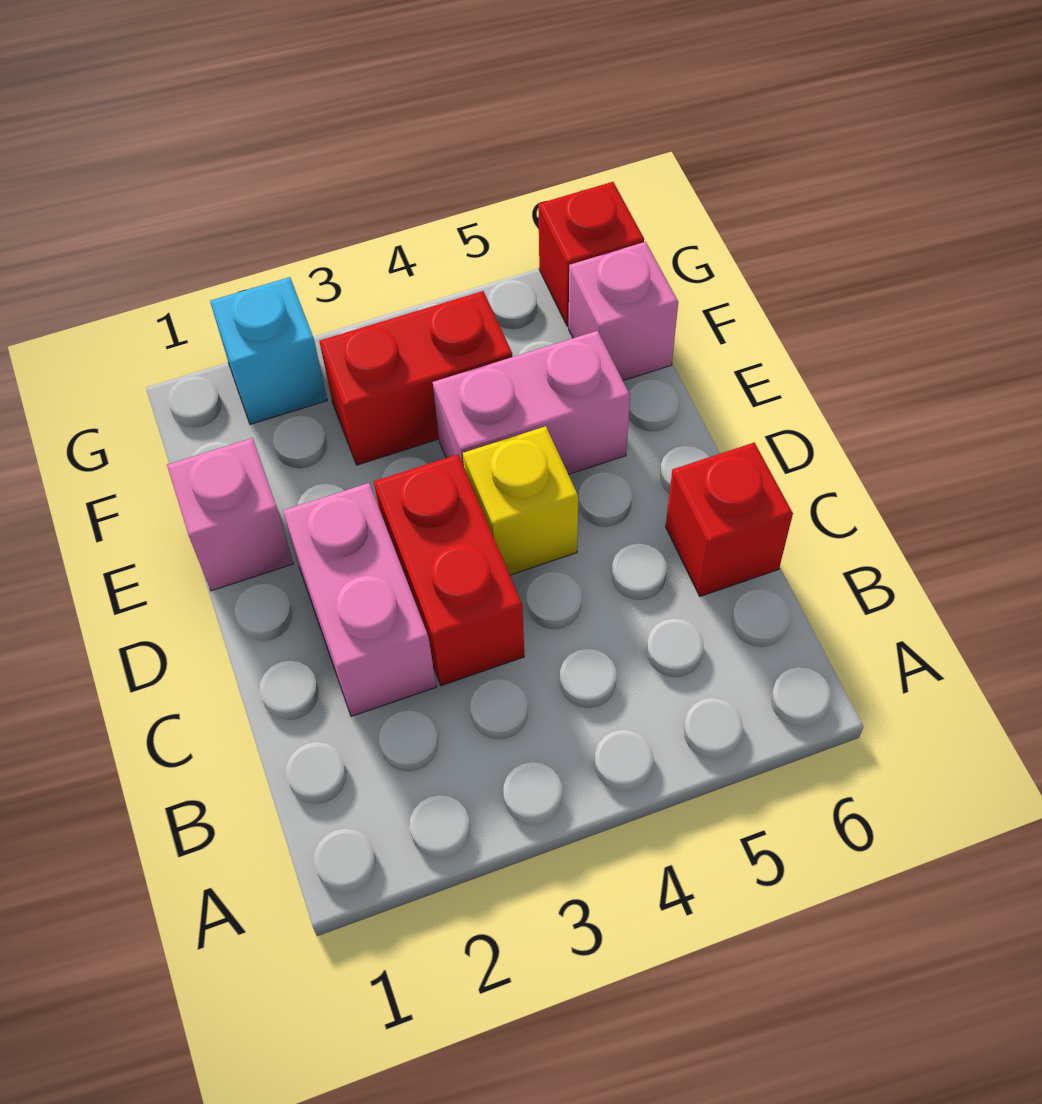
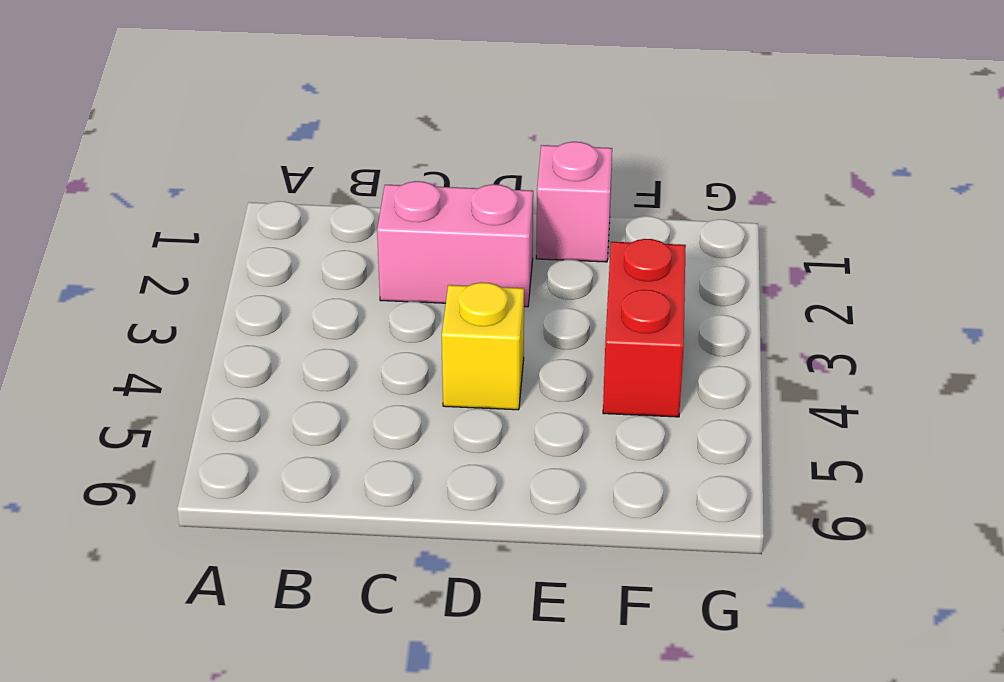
none -> red 1x2 brick [374,455,524,686]
none -> red 1x1 brick [666,443,793,596]

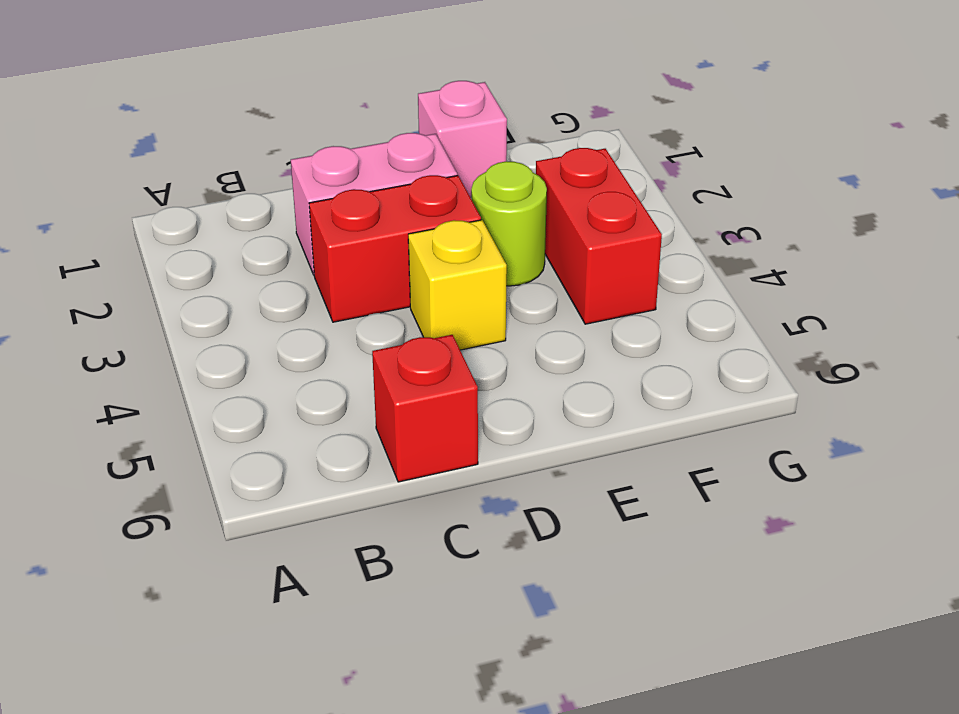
lime 1x1 round brick [471,161,547,286] -> none
none -> pink 1x2 brick [433,331,630,474]
none -> pink 1x1 brick [569,242,678,381]

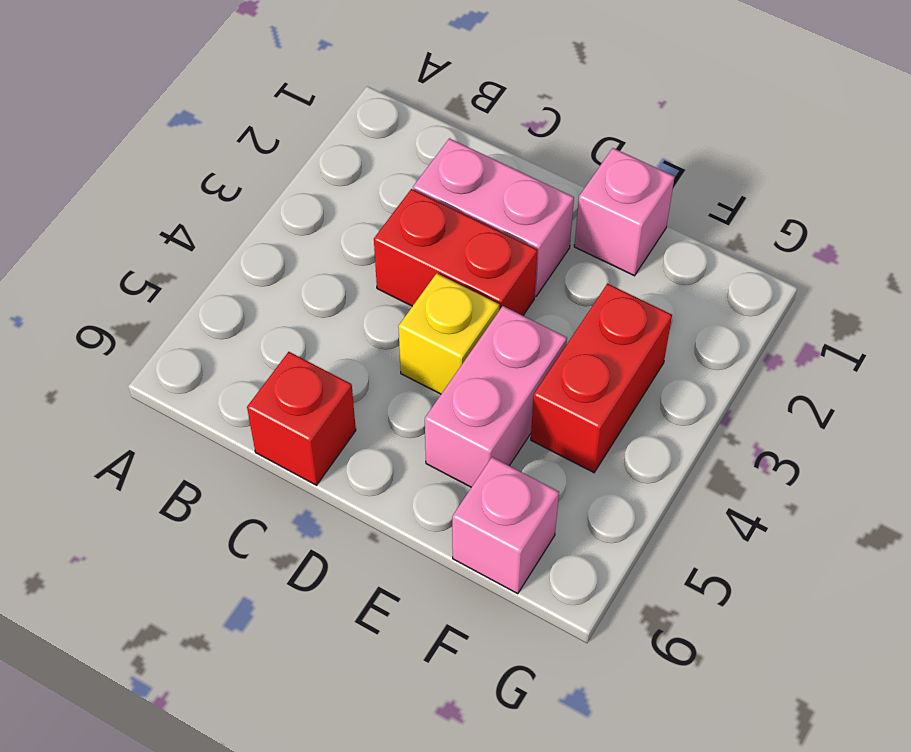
none -> cyan 1x1 brick [210,277,327,424]
none -> red 1x1 brick [538,182,644,326]

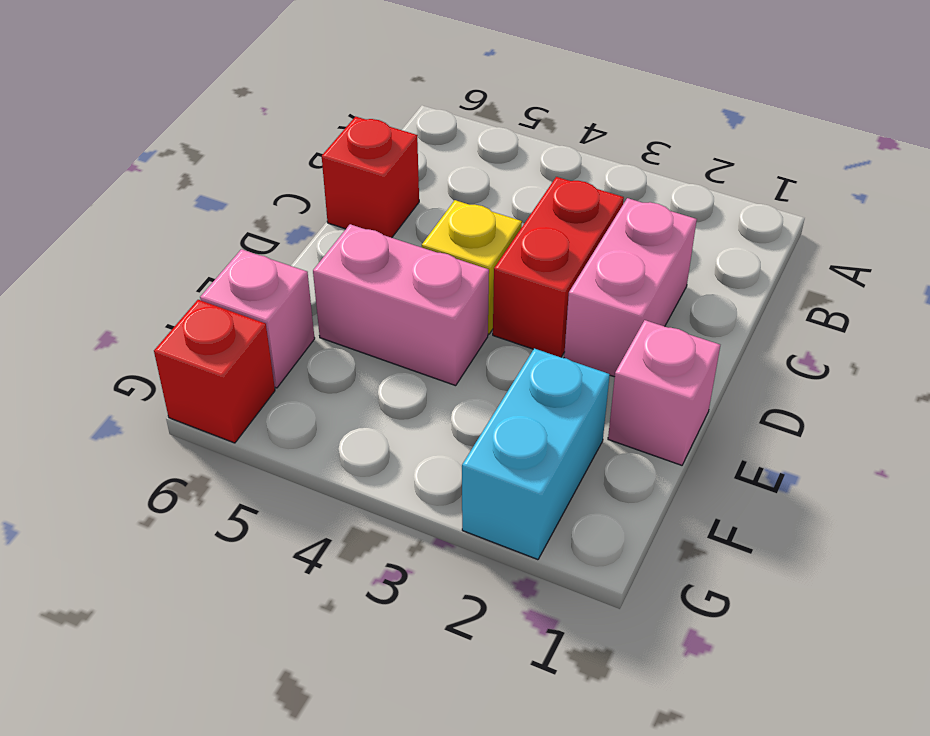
cyan 1x2 brick [462,349,610,560] -> cyan 1x1 brick [210,277,327,424]
none -> red 1x2 brick [319,291,512,465]

